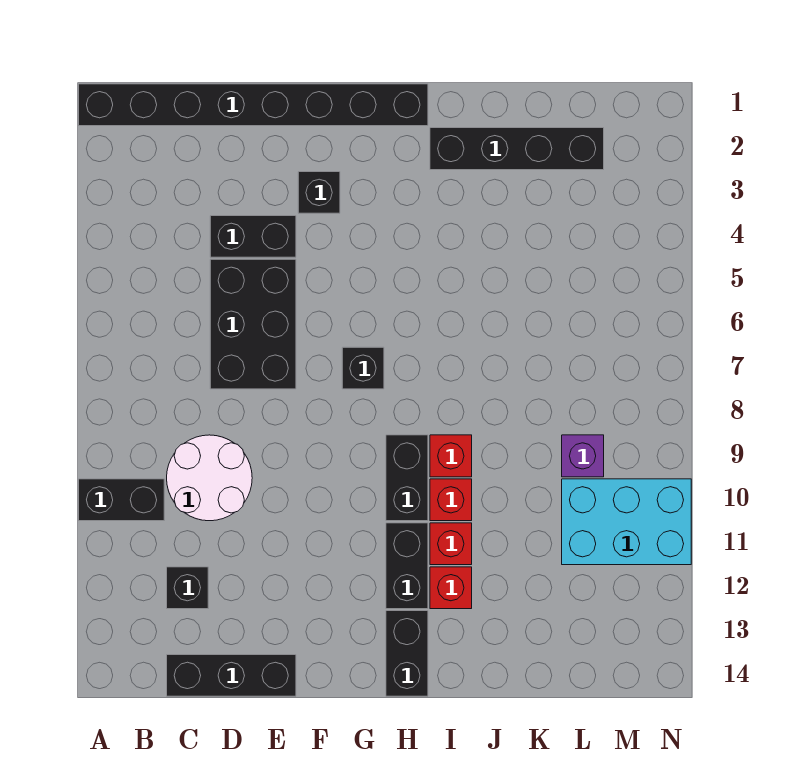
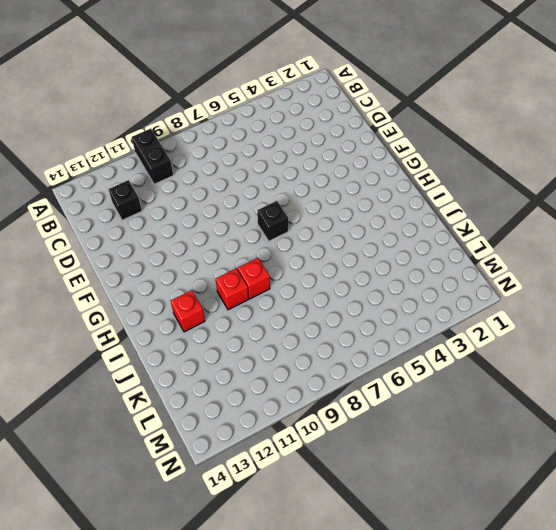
none -> black 1x8 brick [79,84,428,126]
none -> white 2x2 round brick [167,435,252,521]
none -> black 1x3 brick [167,655,296,696]

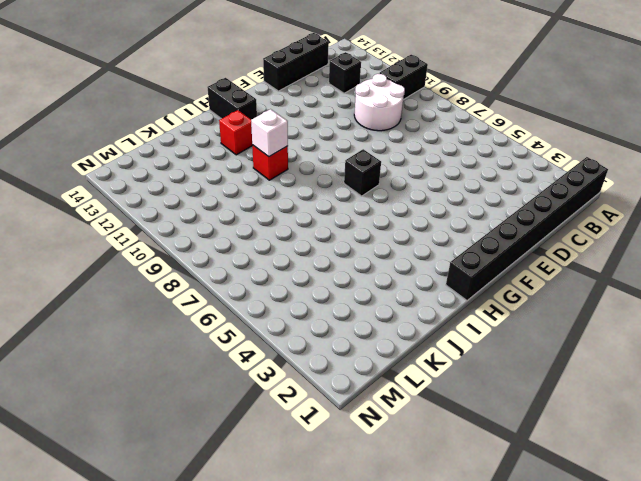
white 1x1 brick [251,109,288,157] -> none
none -> black 1x2 brick [210,216,296,257]
none -> black 2x3 brick [210,259,296,389]
none -> black 1x1 brick [298,172,340,213]

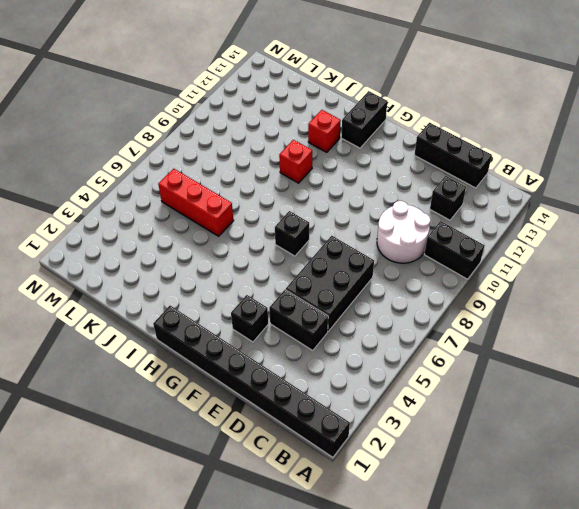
red 1x3 brick [158,169,234,236] -> none
none -> black 1x2 brick [386,435,428,521]
none -> black 1x2 brick [386,523,428,609]
none -> black 1x4 brick [430,128,604,170]

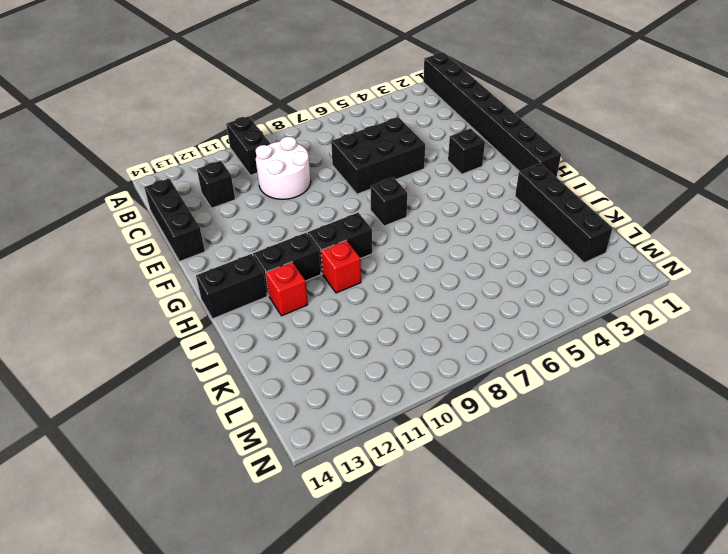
none -> black 1x2 brick [210,216,296,257]
none -> red 1x1 brick [430,435,472,477]
none -> red 1x1 brick [430,523,472,565]

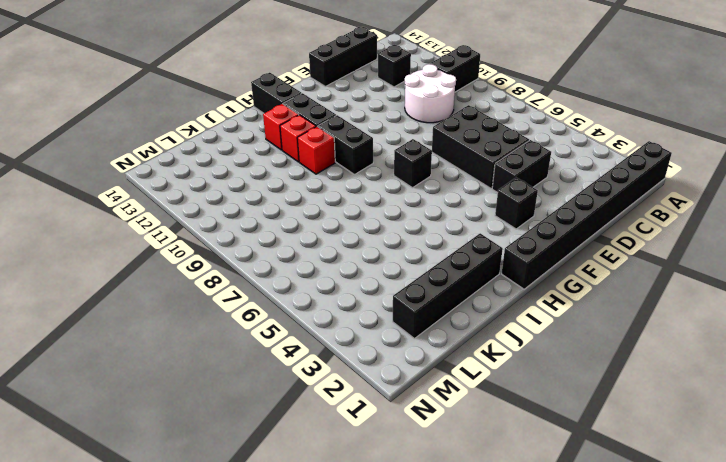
none -> red 1x1 brick [430,435,472,477]
none -> purple 1x1 brick [562,435,604,477]
none -> cyan 2x3 brick [562,479,691,565]

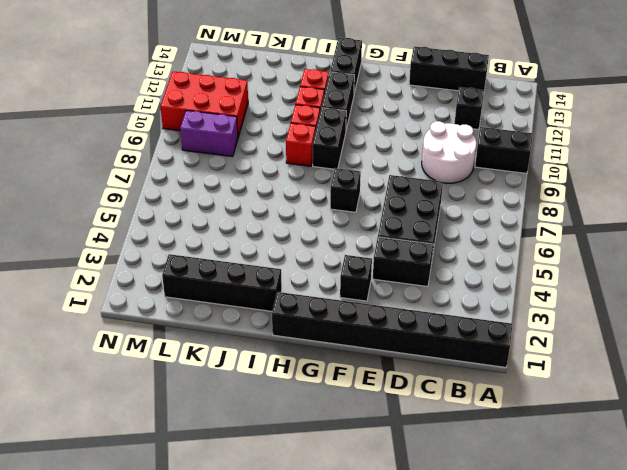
purple 1x2 brick [180,110,238,157] -> purple 1x1 brick [562,435,604,477]
red 2x3 brick [160,72,248,137] -> cyan 2x3 brick [562,479,691,565]

